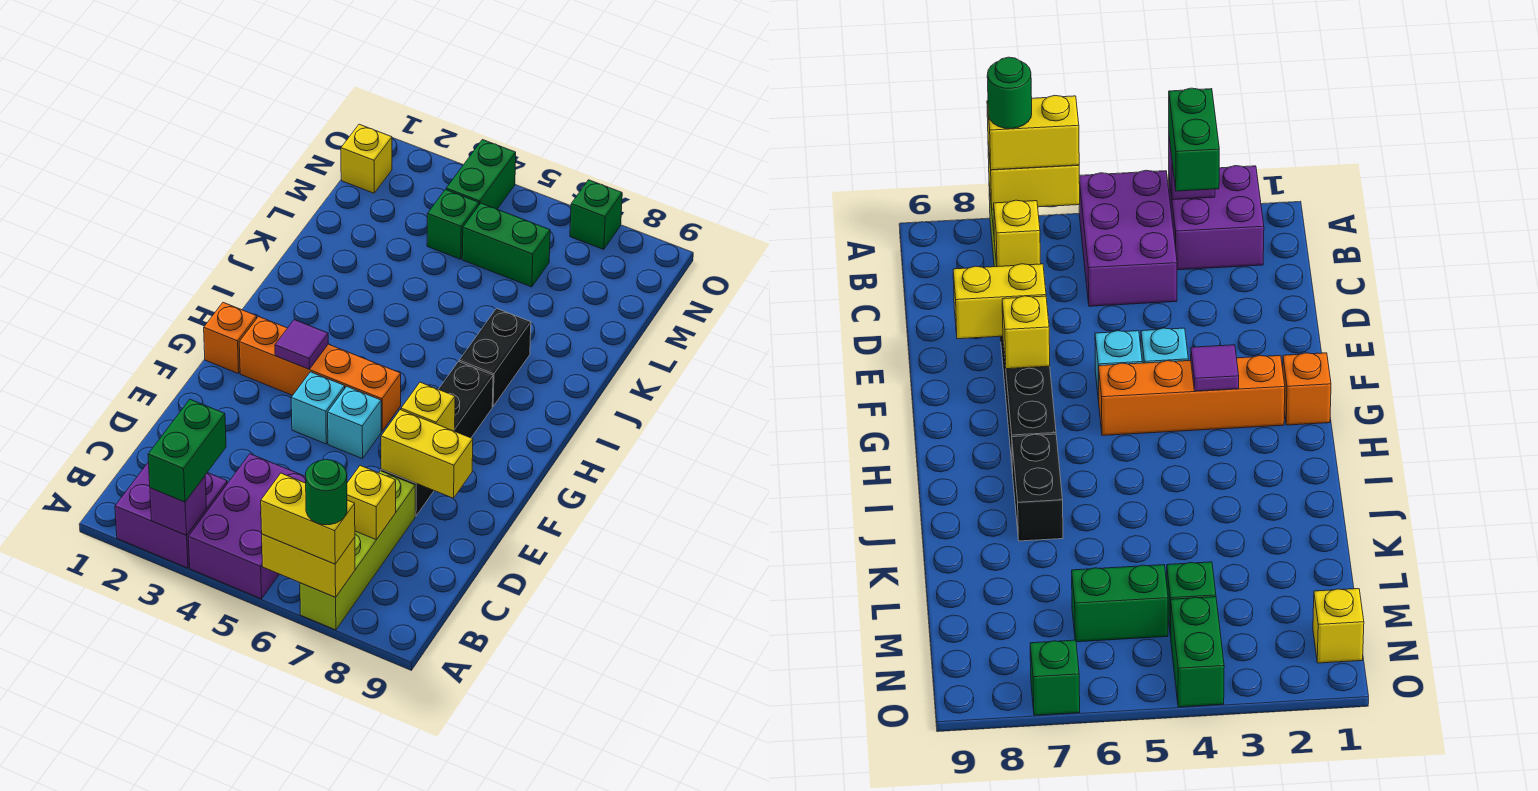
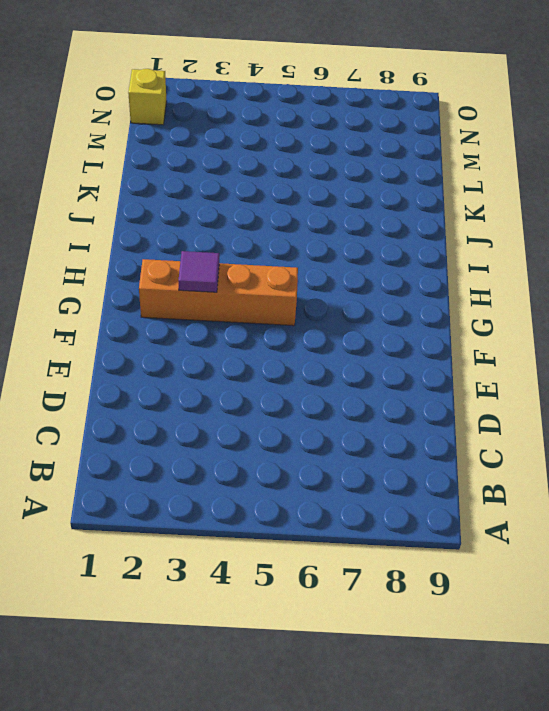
none -> purple 2x2 brick [115,462,227,568]
none -> purple 2x3 brick [188,454,306,599]
none -> lime 1x4 brick [300,471,415,630]

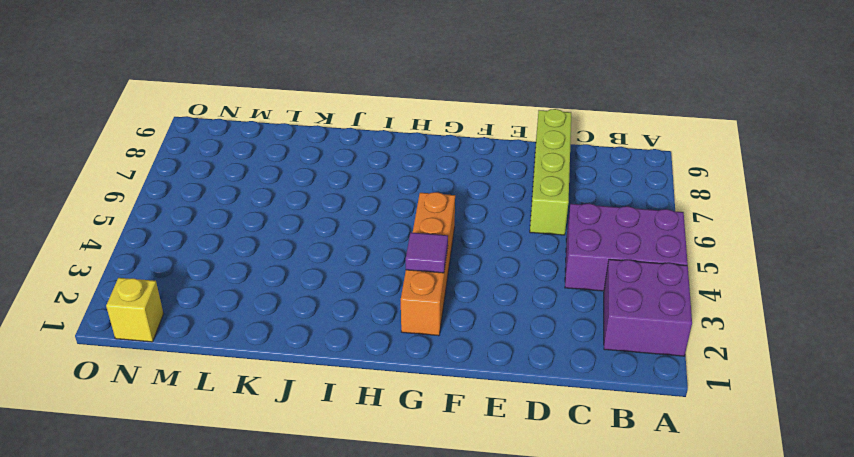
lime 1x4 brick [530,109,571,235] -> lime 1x4 brick turned to [300,471,415,630]
none -> black 1x4 brick [381,362,493,516]
none -> cyan 1x1 brick [291,372,345,444]
none -> cyan 1x1 brick [328,386,381,459]

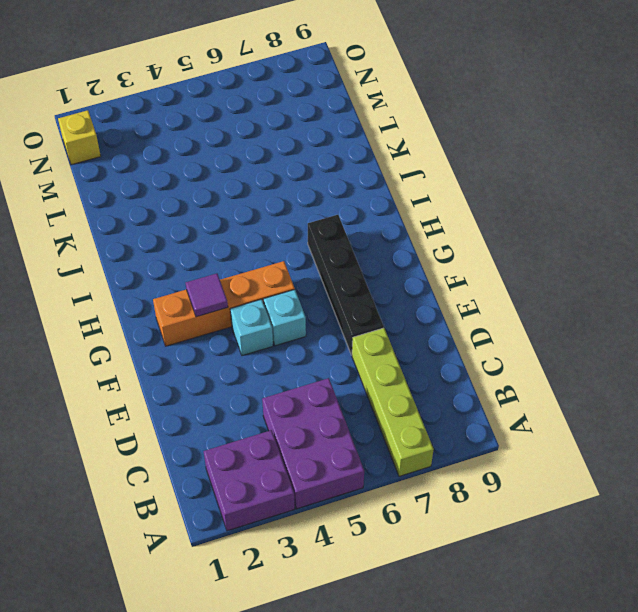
none -> orange 1x1 brick [204,303,257,374]
none -> black 1x2 brick [459,308,531,406]
none -> green 1x1 brick [427,190,479,259]

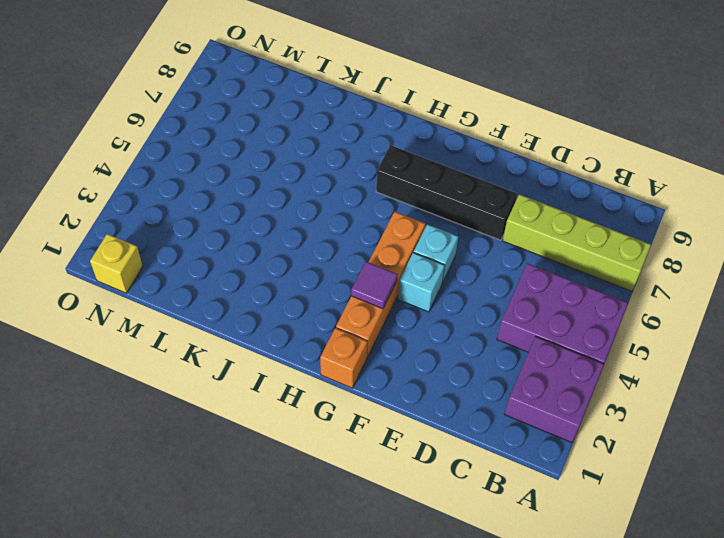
none -> black 1x2 brick [459,308,531,406]
none -> green 1x1 brick [427,190,479,259]
none -> green 1x2 brick [462,203,550,287]

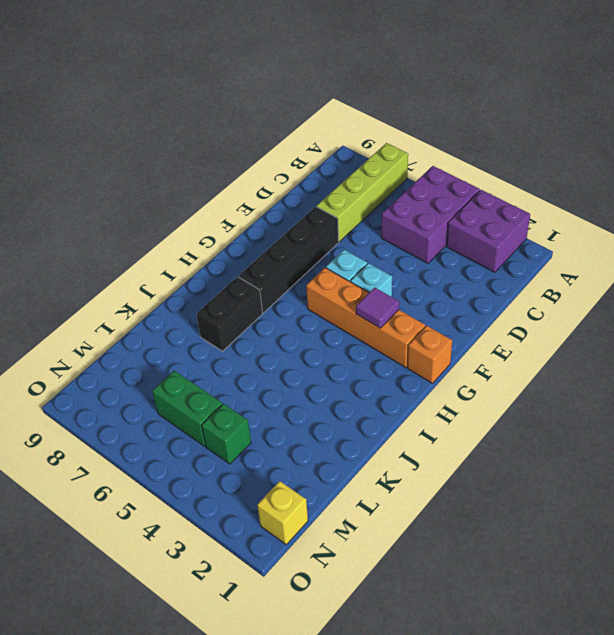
none -> green 1x2 brick [446,140,516,209]
none -> green 1x1 brick [570,180,622,249]
none -> purple 1x1 brick [150,476,207,535]

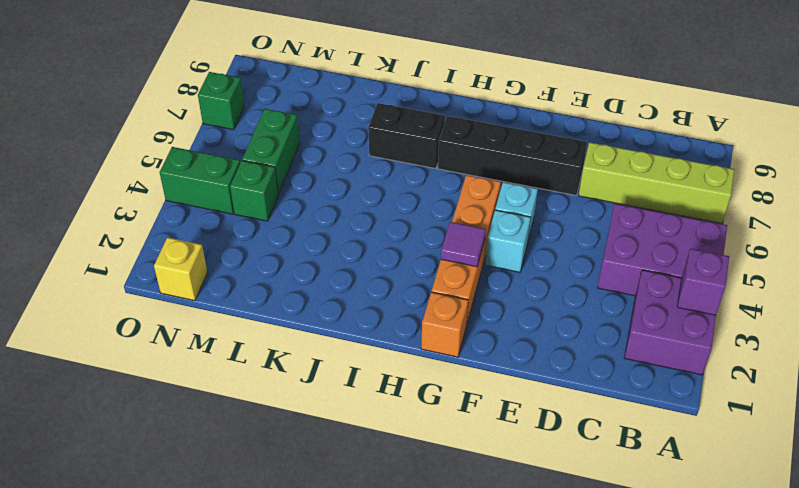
none -> yellow 1x2 brick [262,534,355,597]
none -> yellow 1x1 brick [347,466,396,540]
none -> yellow 1x2 brick [381,410,473,498]

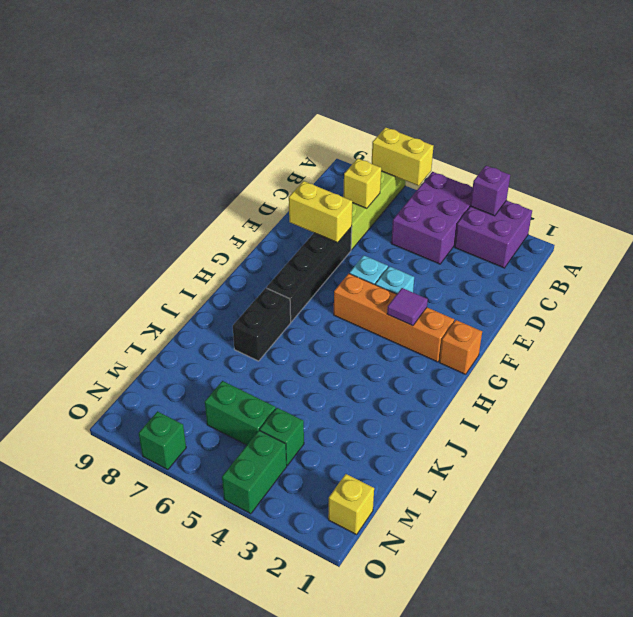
none -> yellow 1x1 brick [401,382,455,431]
none -> green 1x2 brick [148,399,226,502]
none -> yellow 1x2 brick [261,473,355,564]

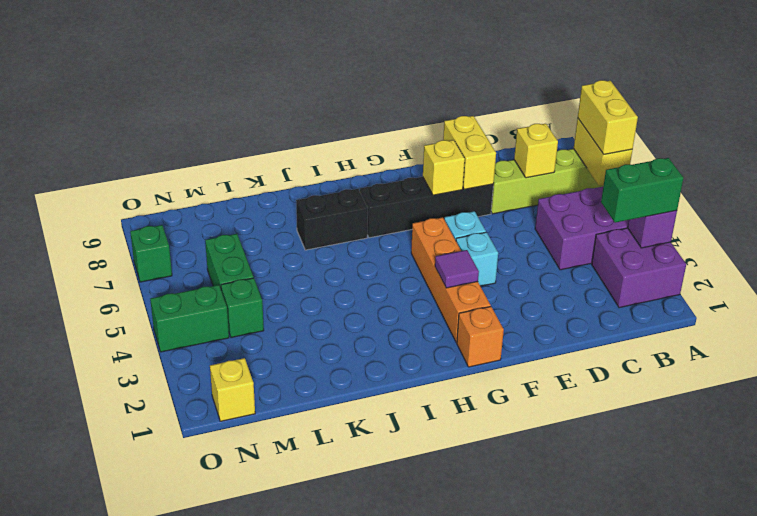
none -> green 1x1 round brick [306,459,347,525]

